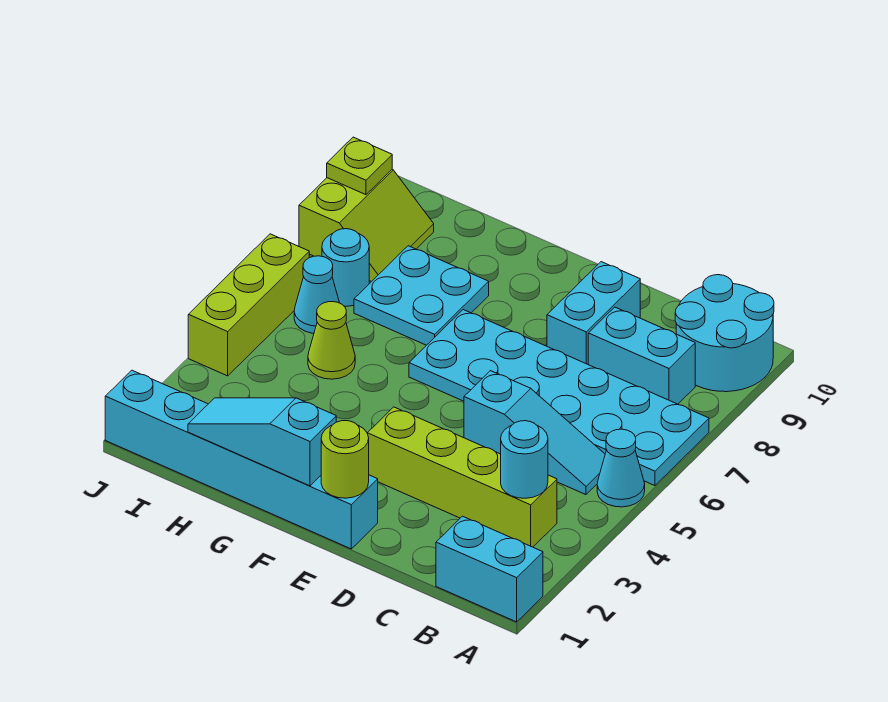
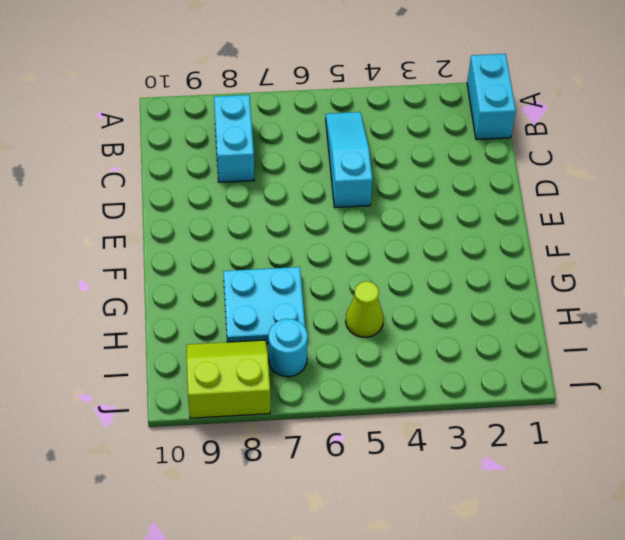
none -> cyan 1x1 cone [597,429,645,507]
none -> cyan 2x6 plate [409,310,709,486]
none -> cyan 2x2 round brick [675,275,774,392]

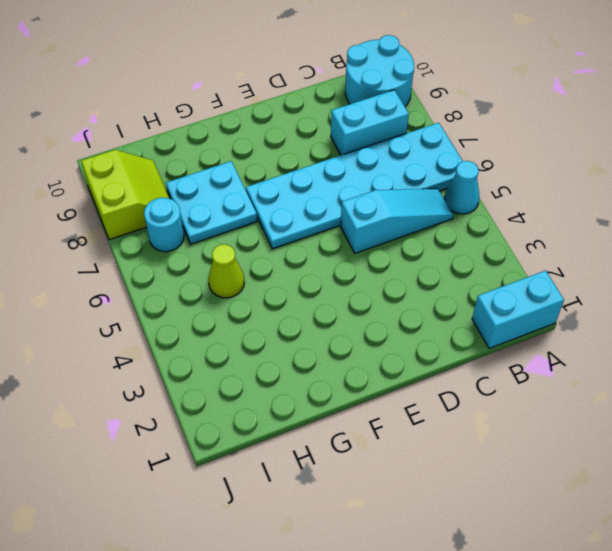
none -> lime 1x4 brick [367,407,557,547]
none -> cyan 1x2 brick [547,262,640,364]
none -> cyan 1x6 brick [105,370,378,549]

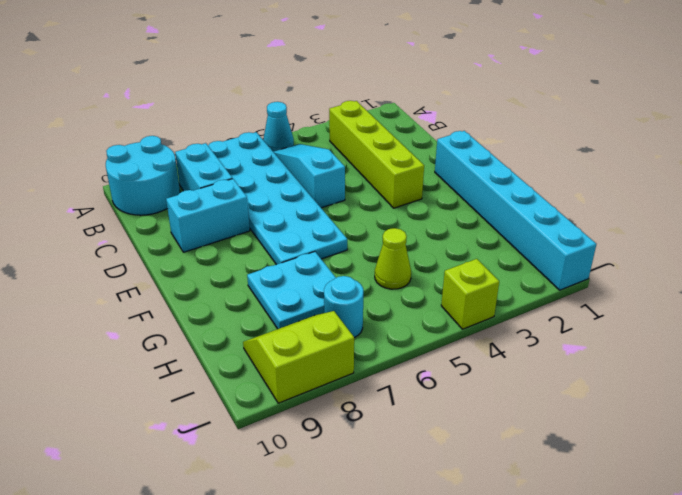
lime 1x1 brick [441,259,499,329] -> lime 1x3 brick [188,234,309,376]
none -> cyan 1x2 brick [436,516,543,622]
none -> cyan 1x1 cone [294,256,339,333]
none -> cyan 1x1 round brick [501,421,548,498]

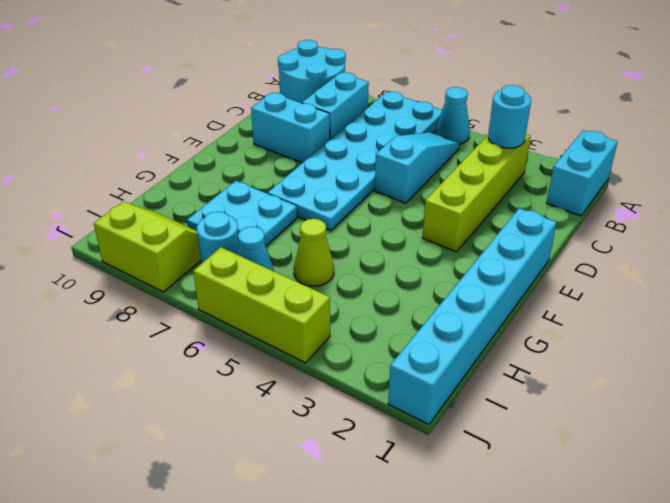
none -> lime 1x1 round brick [321,421,369,498]
none -> cyan 1x3 slope [188,398,336,486]
none -> lime 1x1 plate [327,137,392,195]

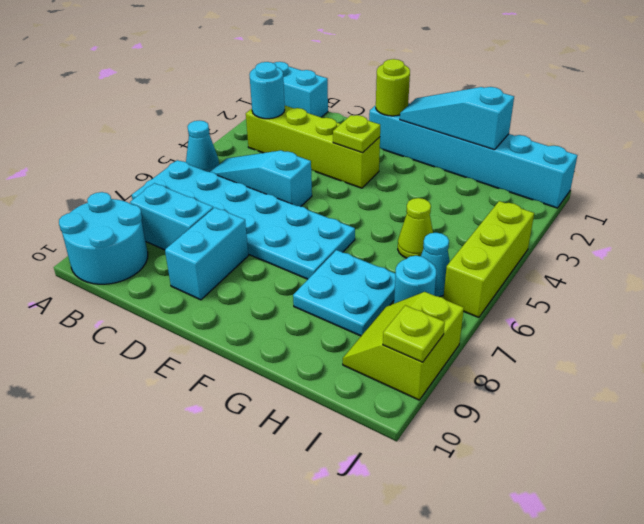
lime 1x1 plate [333,115,380,153] -> none
cyan 1x3 slope [400,87,514,150] -> cyan 1x3 slope turned to [188,398,336,486]

